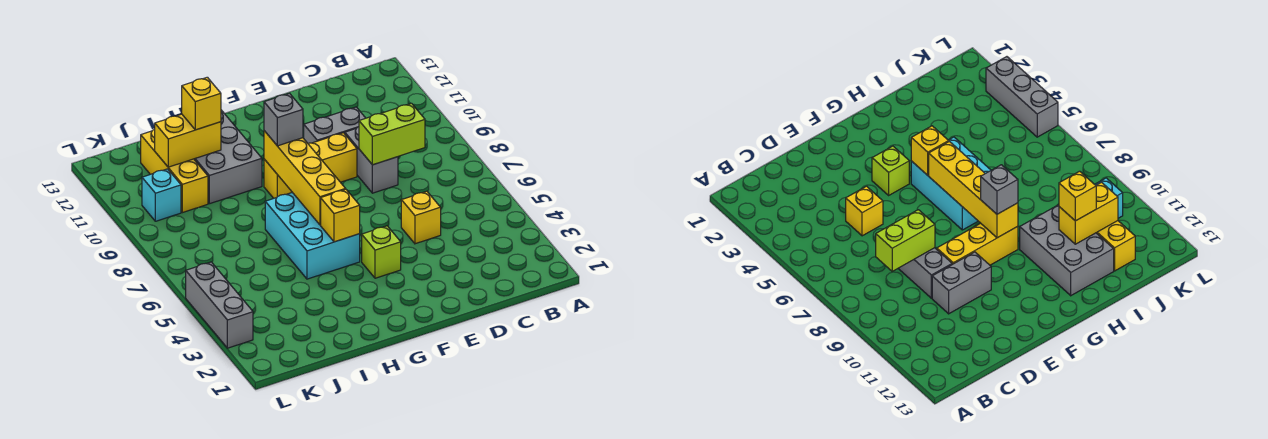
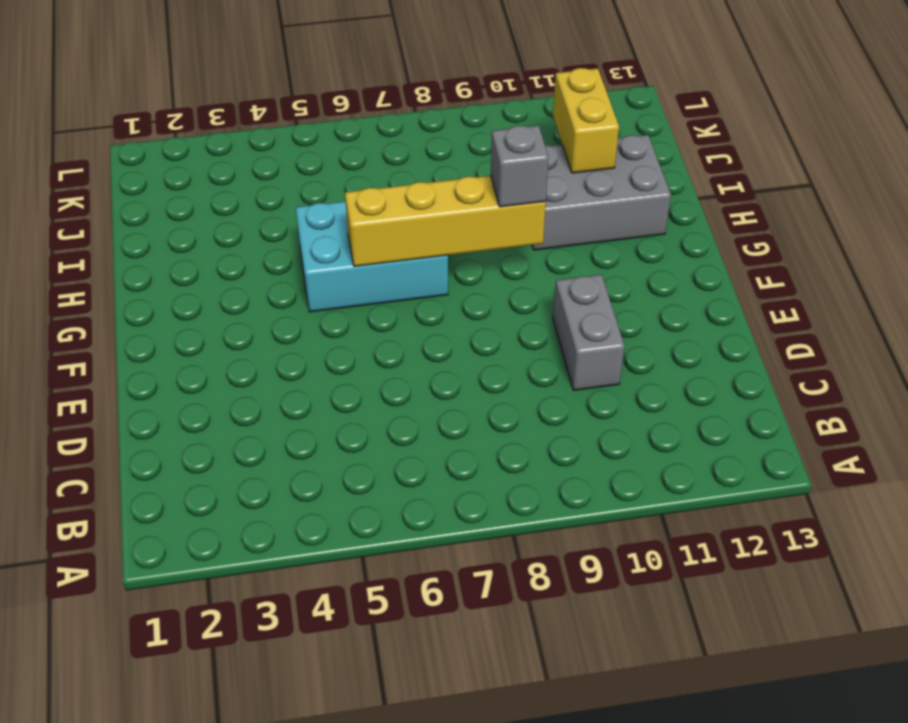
none -> yellow 1x1 brick [401,191,441,244]
none -> grey 1x2 brick [345,127,398,193]
none -> yellow 1x3 brick [264,133,357,198]

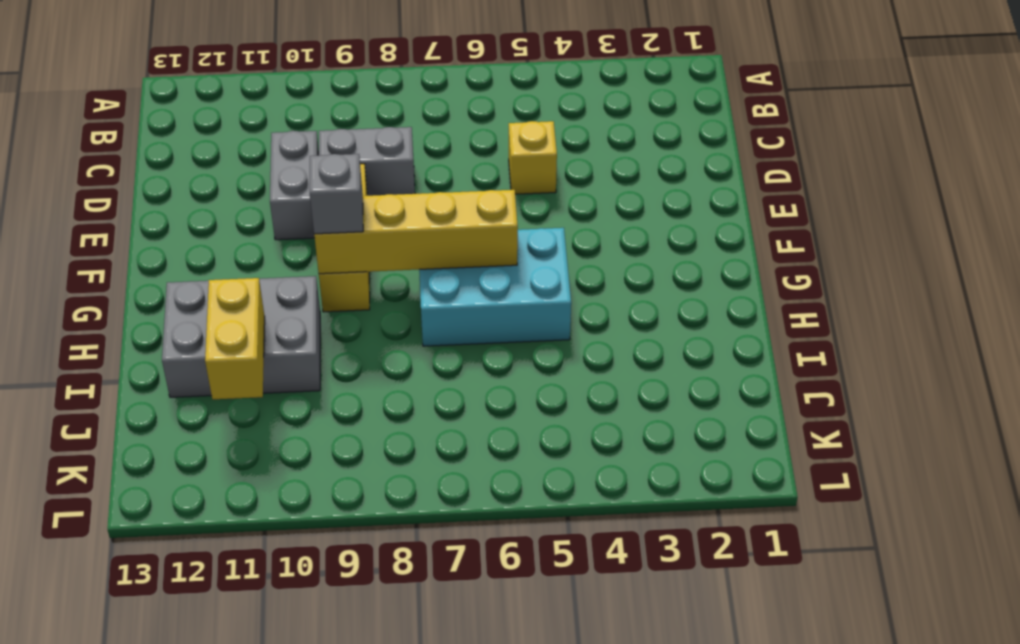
none -> lime 1x1 brick [362,226,401,278]
none -> yellow 1x3 brick [141,129,208,213]
none -> cyan 1x1 brick [142,169,181,221]

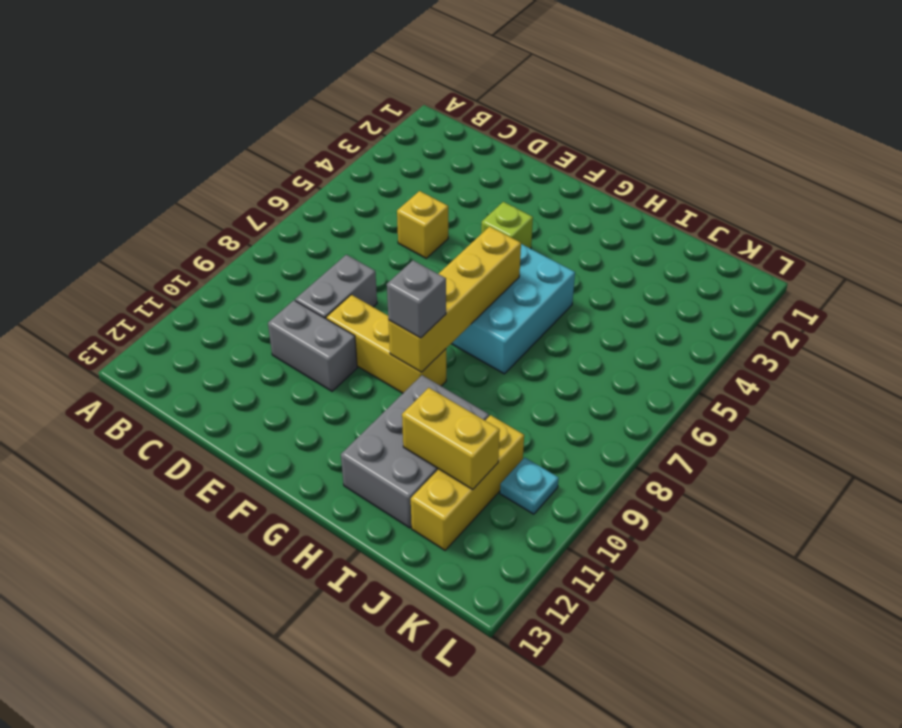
cyan 1x1 plate [500,457,559,514] -> cyan 1x1 brick [142,169,181,221]
none -> grey 1x3 brick [186,262,253,348]
none -> lime 1x2 brick [359,103,425,165]
none -> yellow 1x1 brick [321,189,360,242]

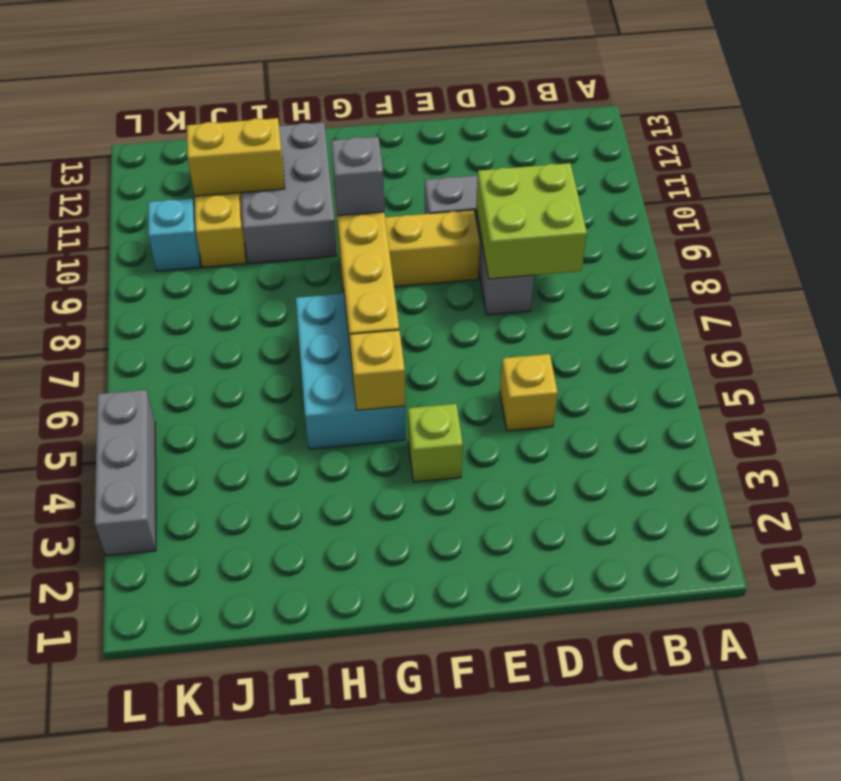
lime 2x2 brick [476,163,587,279] -> lime 1x2 brick [359,103,425,165]
none -> yellow 1x1 brick [182,77,221,130]

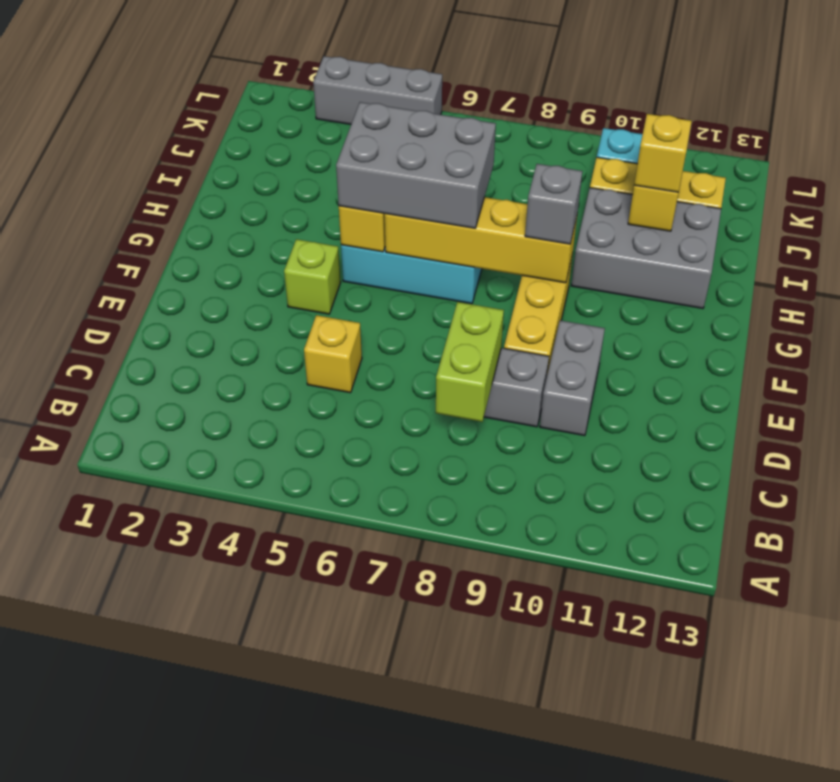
grey 2x3 brick [336,102,496,228] -> none

